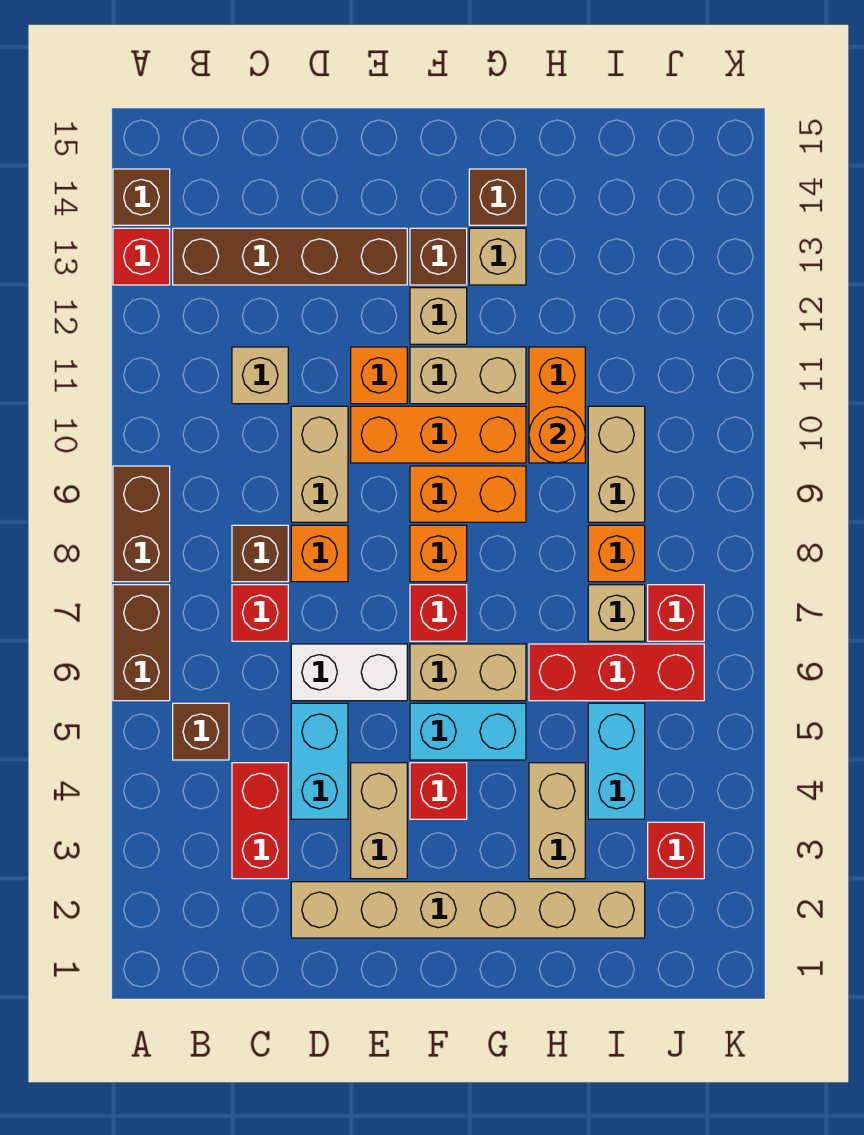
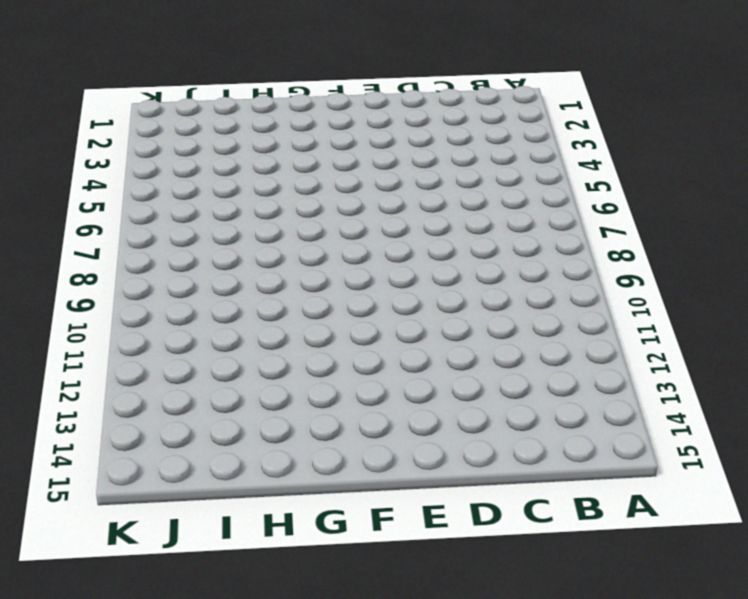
none -> brown 1x2 brick [113,585,170,701]
none -> brown 1x2 brick [113,466,170,582]
none -> red 1x1 brick [113,228,170,285]
none -> brown 1x1 brick [113,169,170,225]

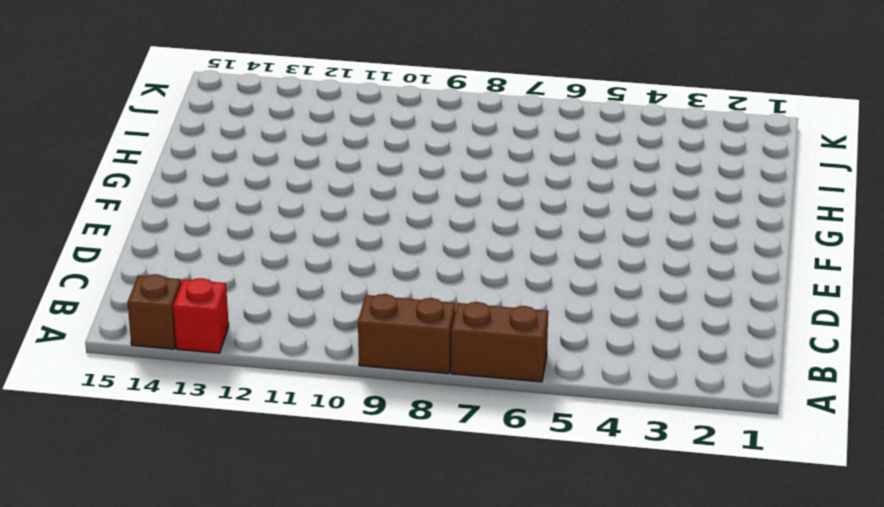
none -> brown 1x1 brick [173,703,229,760]
none -> brown 1x4 brick [173,228,407,285]
none -> red 1x2 brick [232,763,288,879]
none -> red 1x1 brick [232,585,288,641]

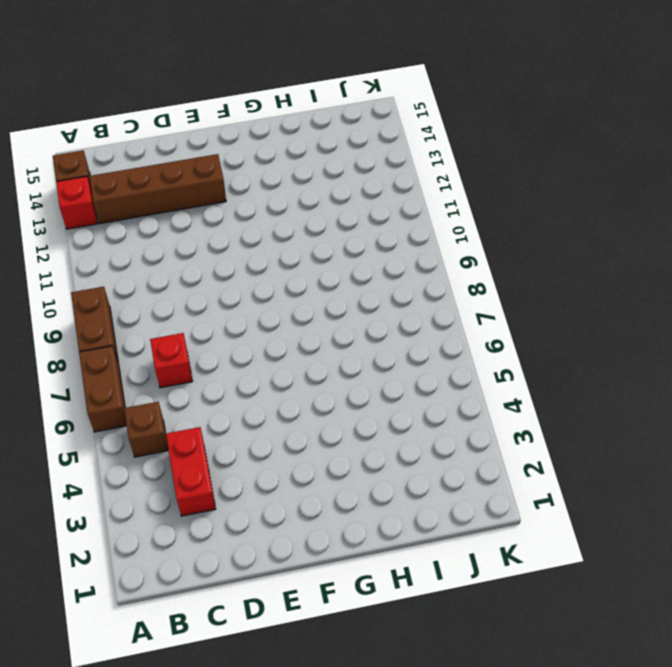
none -> brown 1x1 brick [232,525,288,582]
none -> tan 1x1 brick [232,347,288,404]
none -> tan 1x6 brick [291,882,645,938]
none -> cyan 1x2 brick [291,703,348,819]

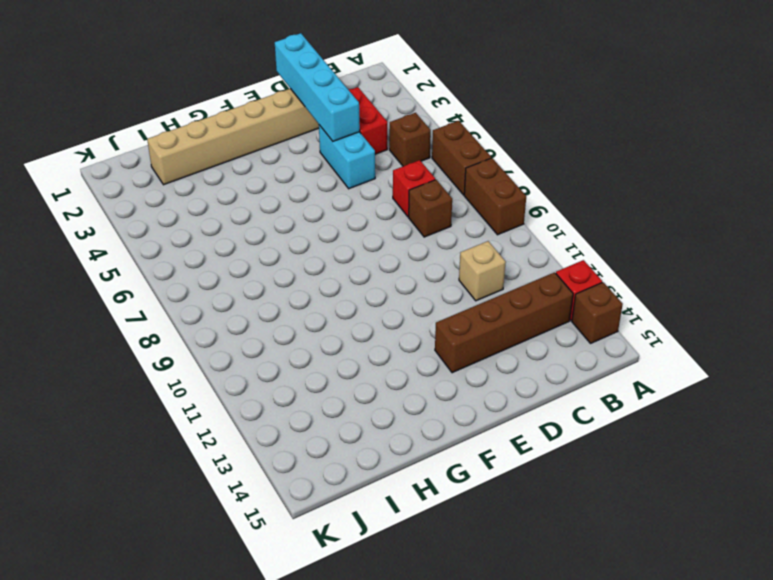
cyan 1x4 brick [275,33,360,141] -> none
none -> white 1x2 brick [291,644,407,701]
none -> orange 1x1 brick [291,525,348,582]
none -> tan 1x2 brick [291,406,348,522]
none -> tan 1x2 brick [351,763,407,879]

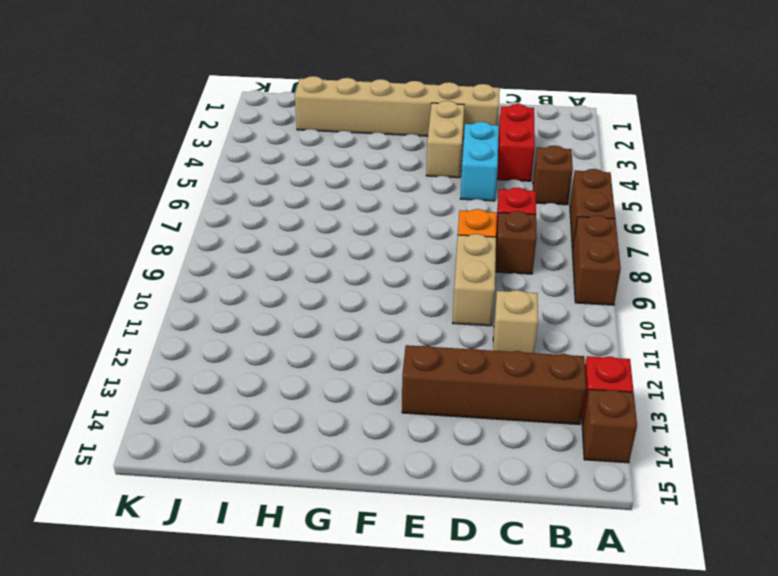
none -> white 1x2 brick [291,644,407,701]
none -> orange 1x3 brick [351,406,526,463]
none -> orange 1x1 brick [351,347,407,404]
none -> red 1x1 brick [410,763,467,819]

